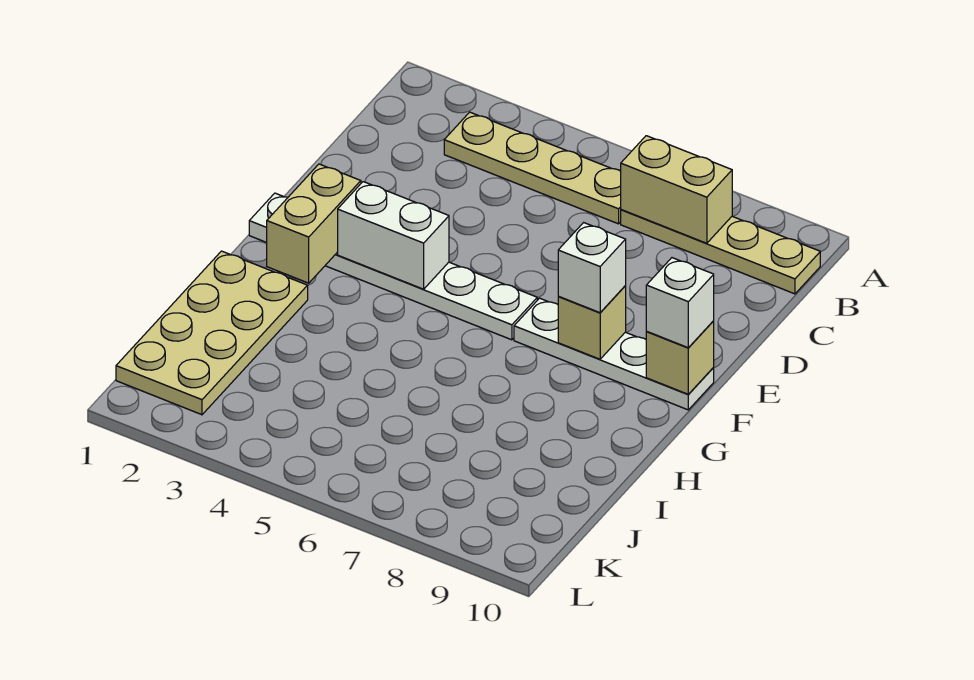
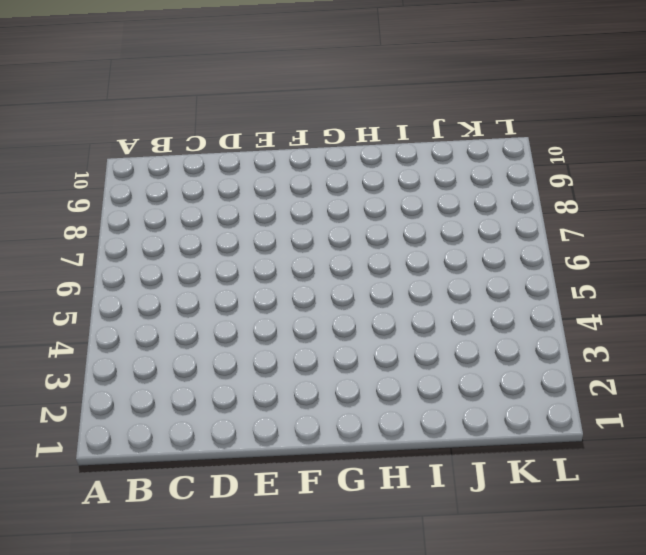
none -> tan 1x4 plate [444,112,621,224]
none -> tan 1x4 plate [621,210,820,294]
none -> white 1x6 plate [249,193,537,340]

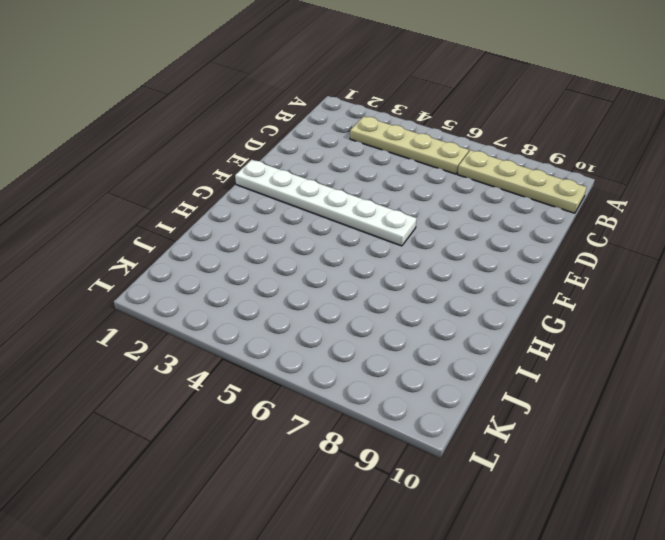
none -> white 1x4 plate [514,298,714,410]
none -> tan 2x4 plate [116,251,308,415]
none -> tan 1x2 brick [621,136,732,243]

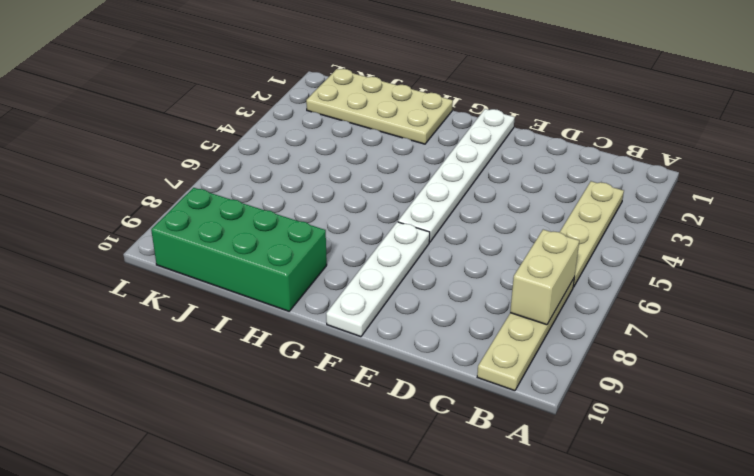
green 2x4 brick [151,188,327,311] -> none
none -> tan 1x2 brick [267,164,361,283]
none -> white 1x2 brick [338,182,449,289]
none -> tan 1x1 brick [558,286,626,359]

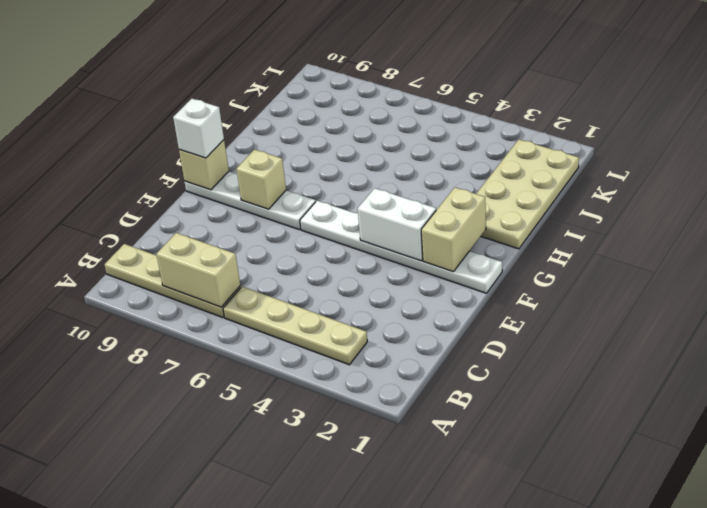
none -> white 1x1 brick [558,223,626,313]

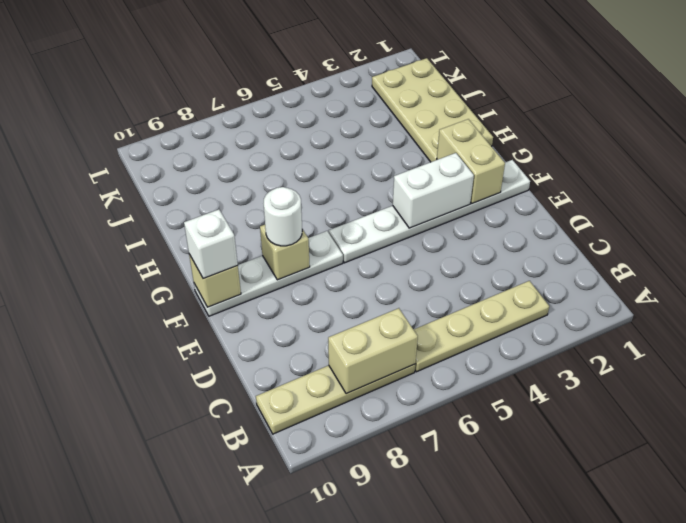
white 1x1 round brick [264,187,302,246] -> white 1x1 brick [558,223,626,313]

